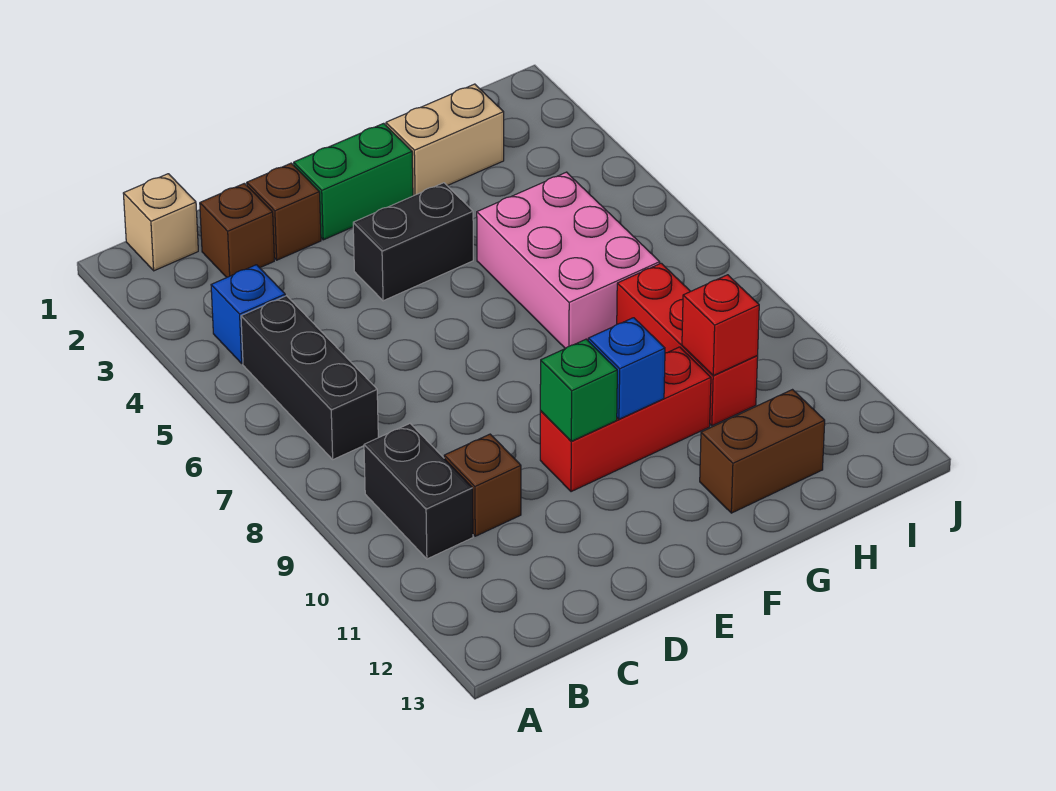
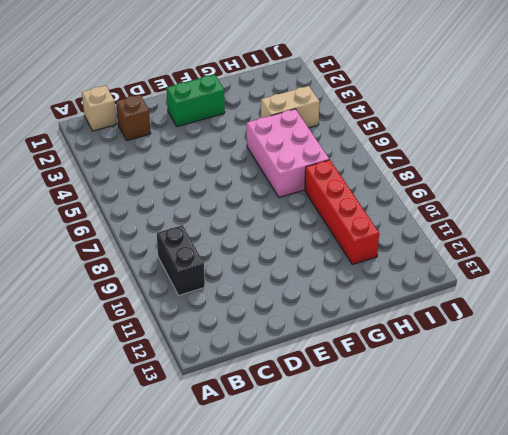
tan 1x2 brick [261,86,320,128] -> tan 1x2 brick moved to [386,84,504,196]
red 1x4 brick [305,160,379,265] -> red 1x3 brick [617,263,758,426]
none -> blue 1x1 brick [211,265,285,363]
none -> black 1x3 brick [241,296,378,459]
none -> brown 1x1 brick [444,434,521,536]

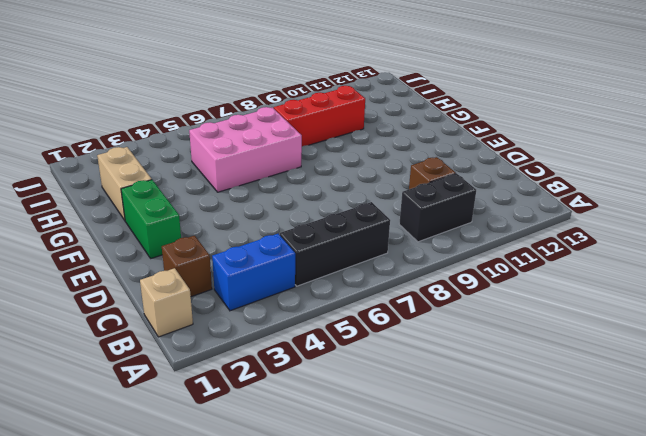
blue 1x2 brick [212,234,295,311] -> blue 1x1 brick [211,265,285,363]
none -> brown 1x1 brick [247,163,321,260]
none -> black 1x2 brick [353,183,473,301]
none -> red 1x3 brick [540,347,711,492]

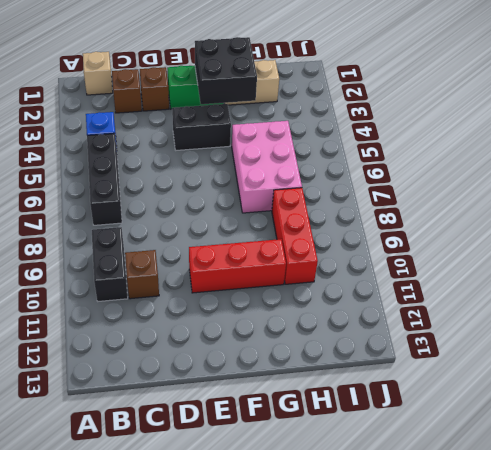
black 2x2 brick [195,37,257,104] -> none
none -> brown 1x2 brick [700,390,825,513]
none -> green 1x1 brick [540,339,617,441]
none -> blue 1x1 brick [588,318,665,419]

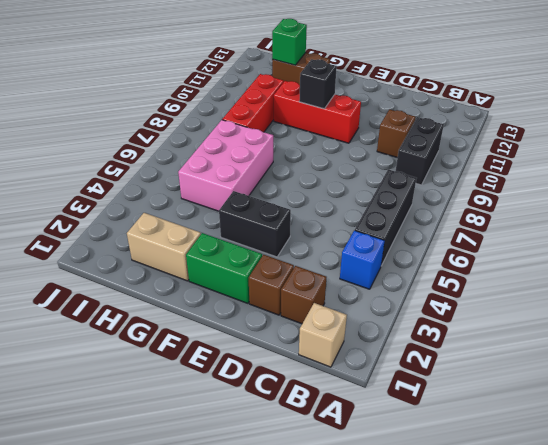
black 1x1 brick [299,59,337,109] -> blue 1x1 brick [588,318,665,419]
green 1x1 brick [272,19,307,65] -> green 1x1 brick moved to [540,339,617,441]
none -> red 1x1 brick [682,275,759,376]

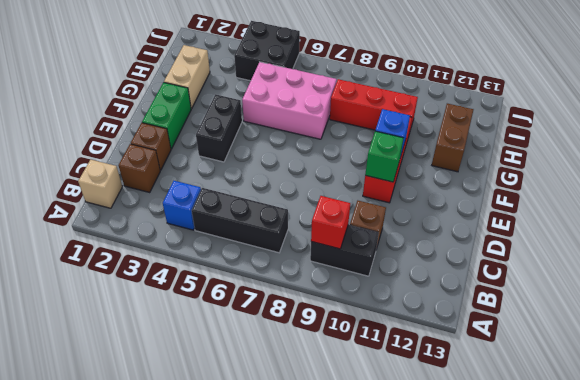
red 1x1 brick [311,196,350,249] -> red 1x1 brick moved to [682,275,759,376]
black 2x2 brick [234,21,300,81] -> none

